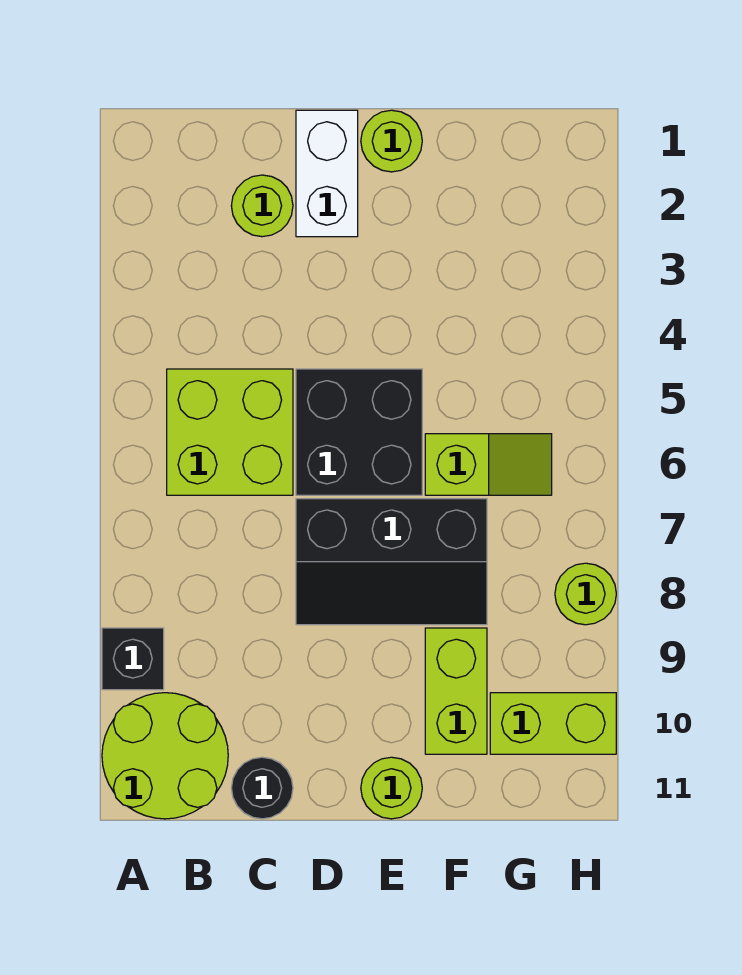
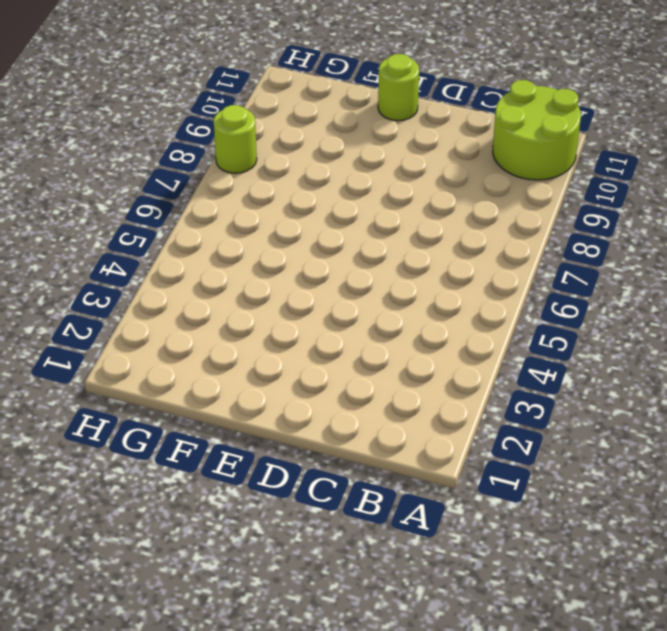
none -> black 1x1 brick [102,628,164,690]
none -> lime 2x2 brick [167,369,293,495]
none -> lime 1x1 round brick [231,175,293,237]

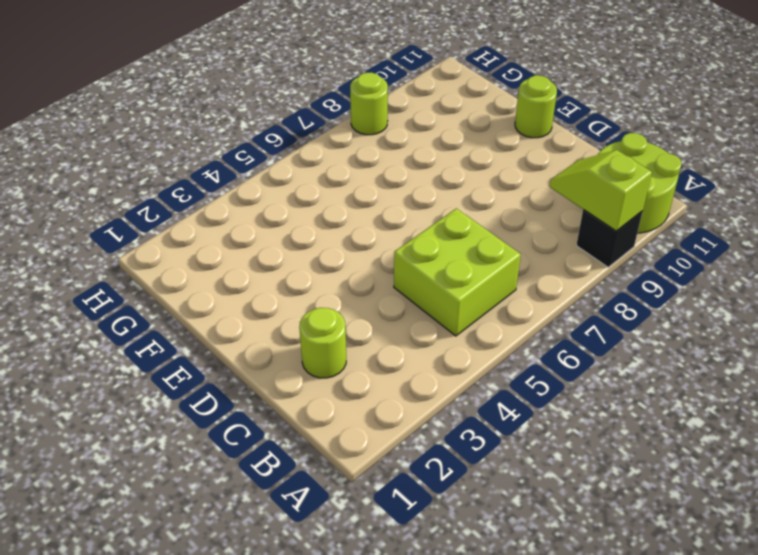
lime 1x2 slope [550,150,652,231] -> lime 1x2 slope moved to [425,434,552,495]
none -> black 1x1 round brick [231,757,293,819]
none -> white 1x2 brick [296,110,358,237]
none -> black 2x2 brick [296,369,422,495]

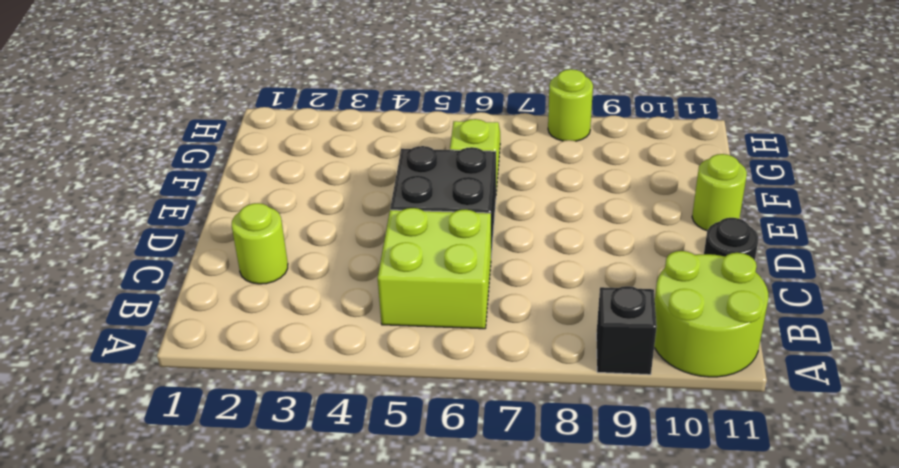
none -> white 1x2 brick [296,110,358,237]
none -> black 2x3 slope [296,499,487,625]
none -> lime 1x1 round brick [361,110,422,172]

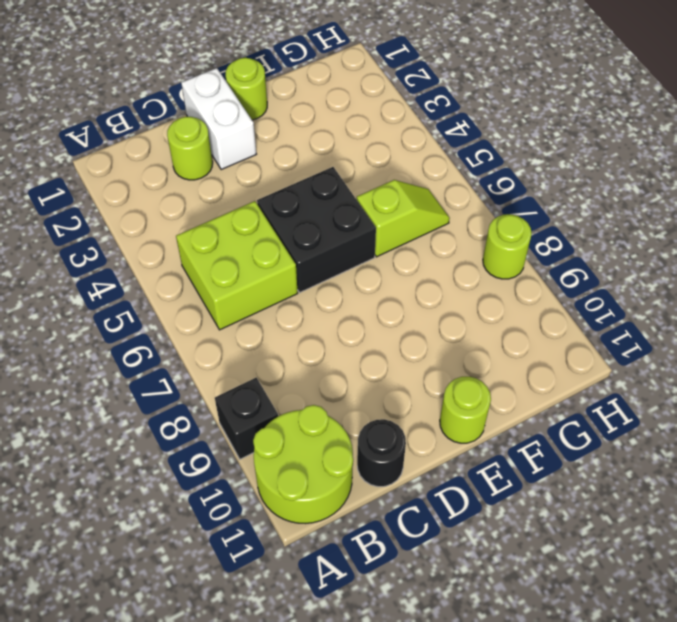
none -> black 2x3 slope [296,499,487,625]
none -> lime 1x2 brick [425,628,487,754]
none -> lime 1x2 brick [490,693,616,754]

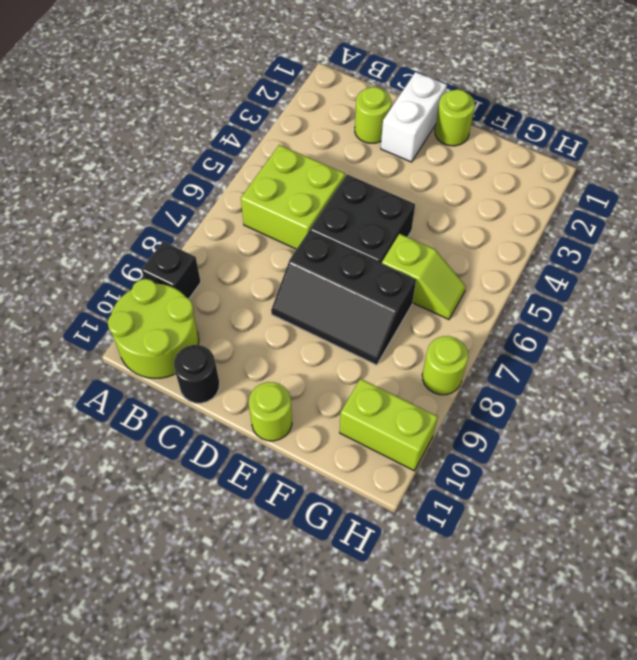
none -> lime 1x2 brick [425,628,487,754]

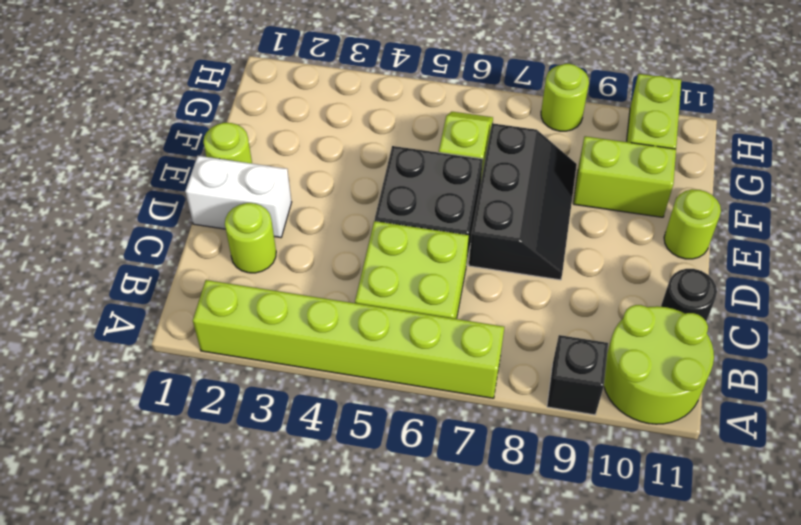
lime 1x6 brick [193,280,504,398] -> none

